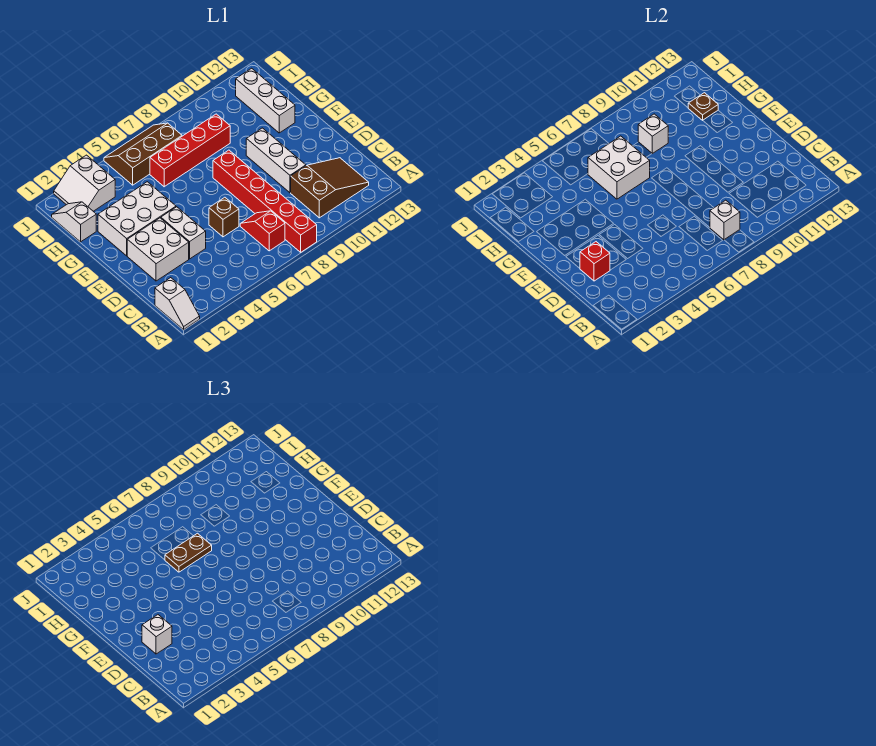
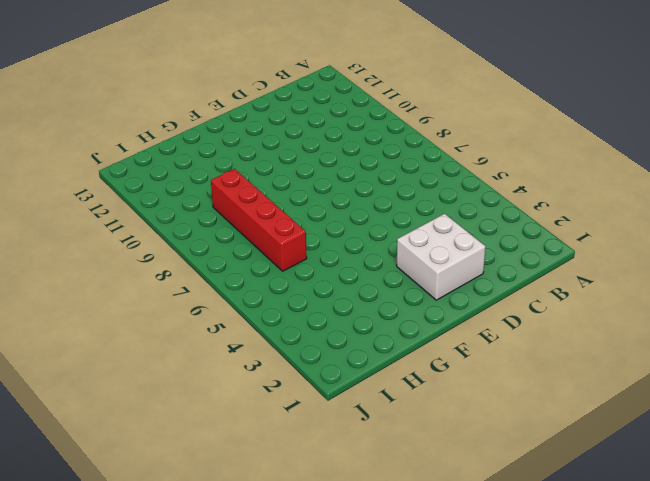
none -> white 1x2 slope [155,278,200,330]
none -> red 1x6 brick [213,150,317,252]
none -> red 1x2 slope [240,211,285,251]

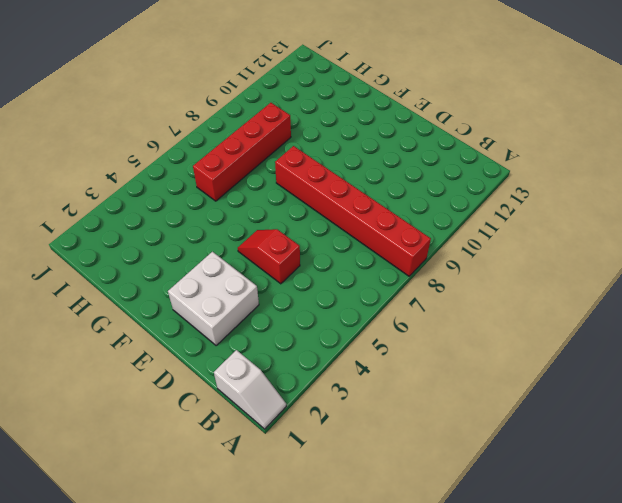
red 1x2 slope [238,229,300,284] -> red 1x2 slope moved to [240,211,285,251]
none -> brown 2x3 slope [291,158,369,218]
none -> white 1x2 brick [161,207,206,259]
none -> brown 1x1 brick [209,197,239,237]

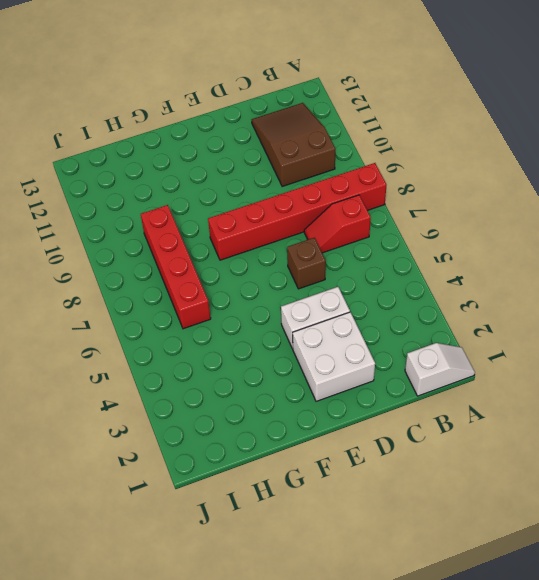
none -> white 1x3 brick [246,128,306,193]
none -> white 2x3 brick [98,182,176,256]
none -> white 1x3 brick [236,68,295,133]

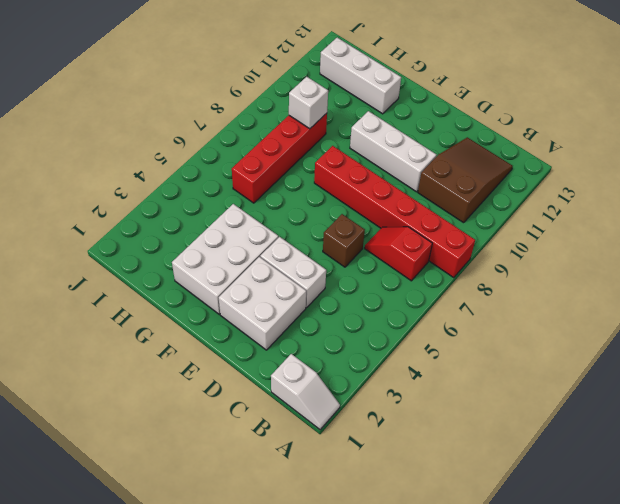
none -> white 1x2 slope [52,202,96,242]
none -> white 2x2 slope [54,155,115,211]
none -> brown 2x3 slope [104,123,182,185]

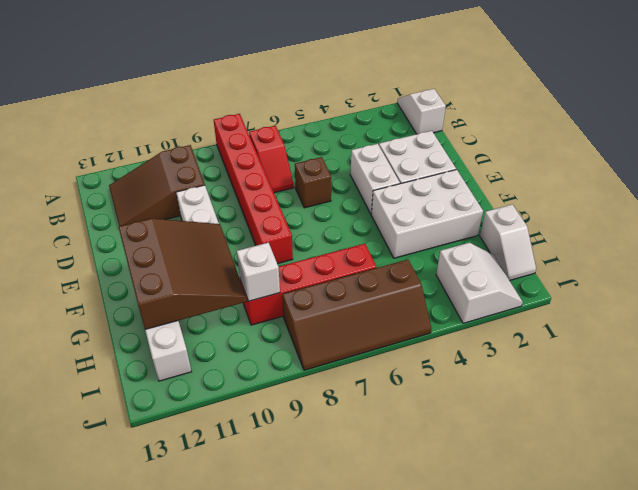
brown 3x3 slope [119,219,247,329] -> brown 1x1 plate [688,93,718,120]
brown 2x4 slope [282,260,431,370] -> brown 2x3 slope [104,123,182,185]
none -> white 1x1 brick [710,200,740,240]
none -> red 1x1 brick [580,242,610,281]
none -> white 2x2 brick [588,136,650,199]

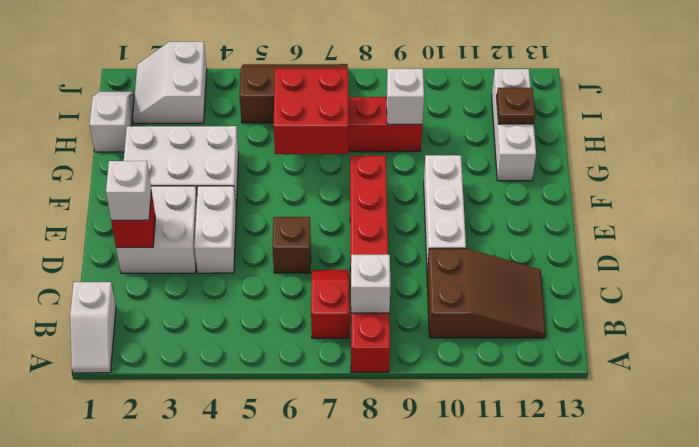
red 2x2 brick [273,68,348,154] -> white 2x2 brick [588,136,650,199]
none -> brown 1x2 plate [165,533,212,572]

